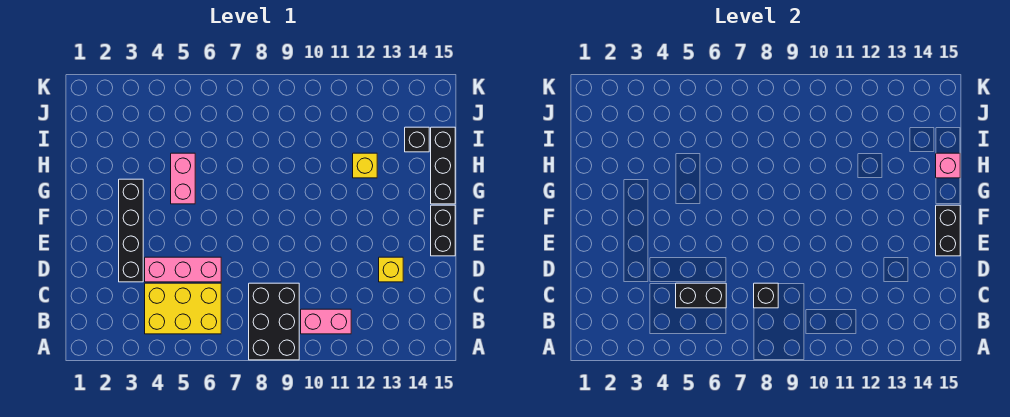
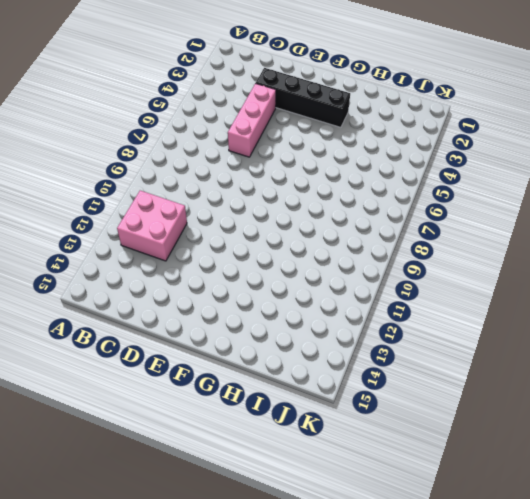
pink 2x2 brick [117,191,187,261] -> pink 1x2 brick [301,309,351,334]
none -> black 2x3 brick [249,283,299,360]
none -> yellow 2x3 brick [145,283,221,334]
none -> yellow 1x1 brick [379,257,403,282]

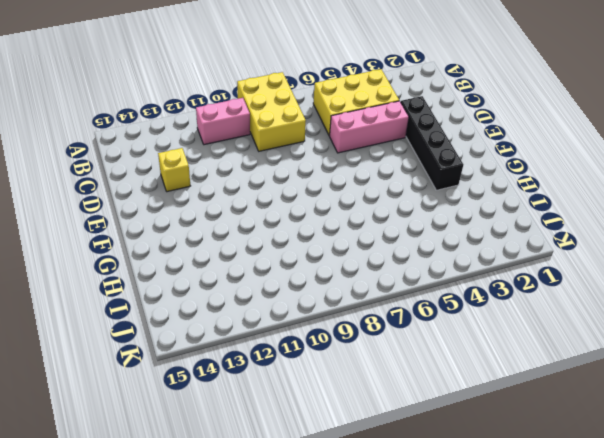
yellow 2x3 brick [237,72,306,151] -> black 2x3 brick [249,283,299,360]
none -> black 1x2 brick [431,205,455,256]
none -> pink 1x2 brick [171,153,195,204]
none -> black 1x3 brick [431,127,455,204]

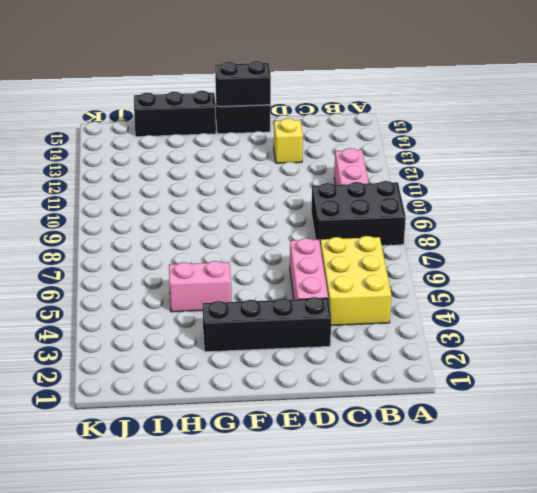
none -> yellow 1x1 brick [353,153,377,178]
none -> black 1x1 brick [405,127,429,152]
none -> black 1x2 brick [676,283,726,308]

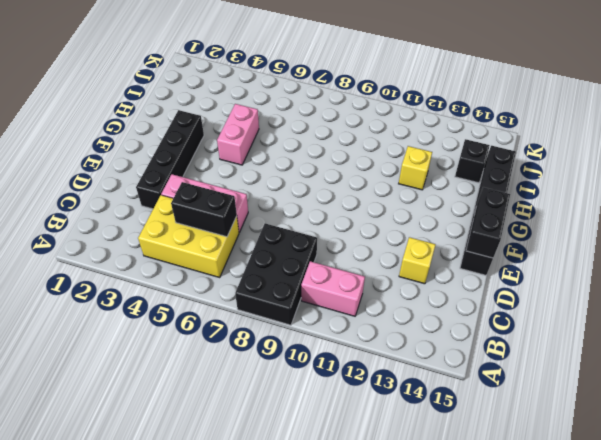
none -> black 1x1 brick [754,283,778,308]
none -> pink 1x1 brick [936,153,960,178]

